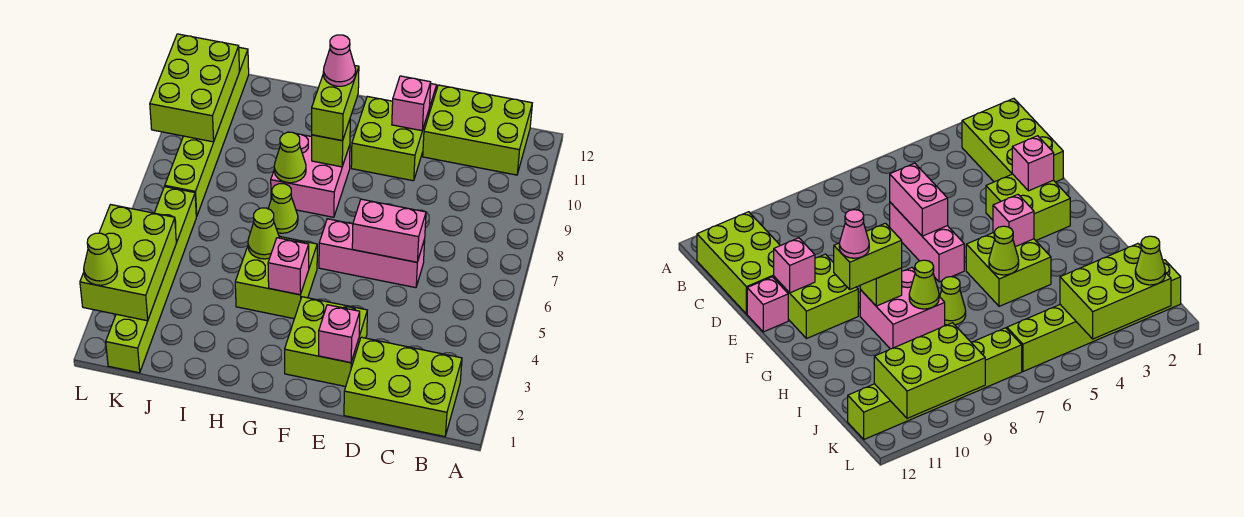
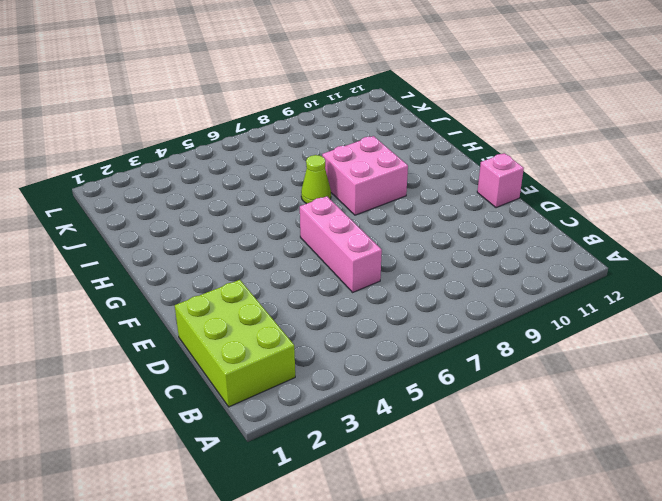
none -> lime 2x3 brick [423,85,532,175]
none -> lime 2x2 brick [285,297,367,387]
none -> lime 2x2 brick [351,96,429,181]

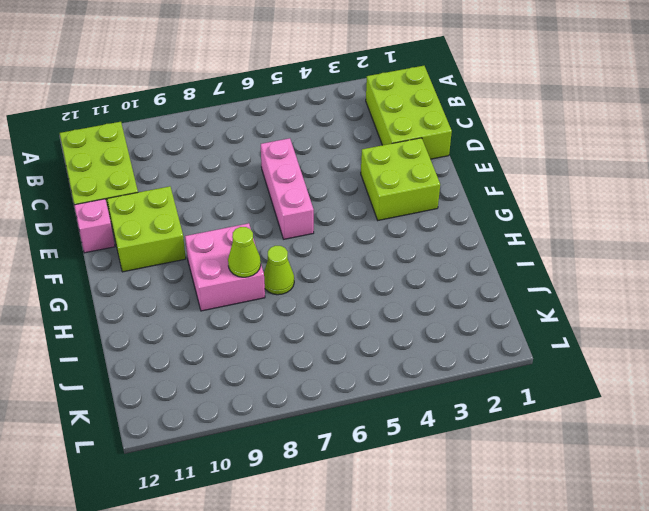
none -> lime 2x2 brick [235,236,317,319]
none -> lime 1x6 brick [106,187,197,373]
none -> lime 1x6 brick [165,47,249,216]

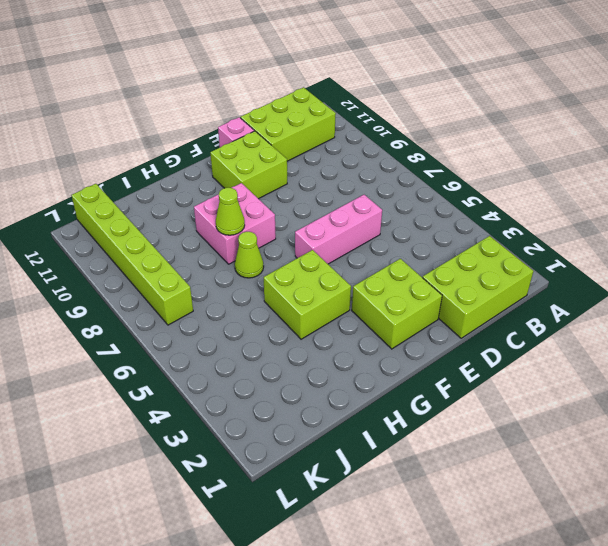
none -> lime 1x6 brick [106,187,197,373]
none -> pink 1x2 brick [352,199,426,262]
none -> pink 1x1 brick [319,305,360,363]

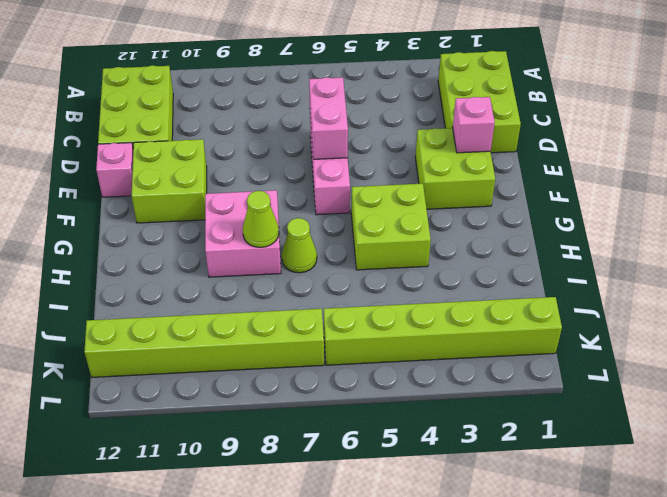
none -> pink 1x1 brick [392,76,431,131]
none -> pink 1x1 brick [268,238,309,295]
none -> lime 1x1 brick [312,120,350,167]

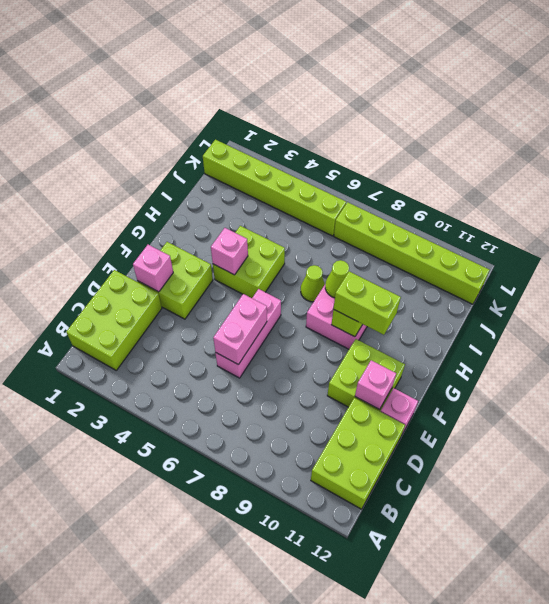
none -> lime 1x1 cone [248,208,279,259]
none -> lime 2x3 brick [80,205,176,321]
none -> lime 2x3 brick [150,34,239,142]

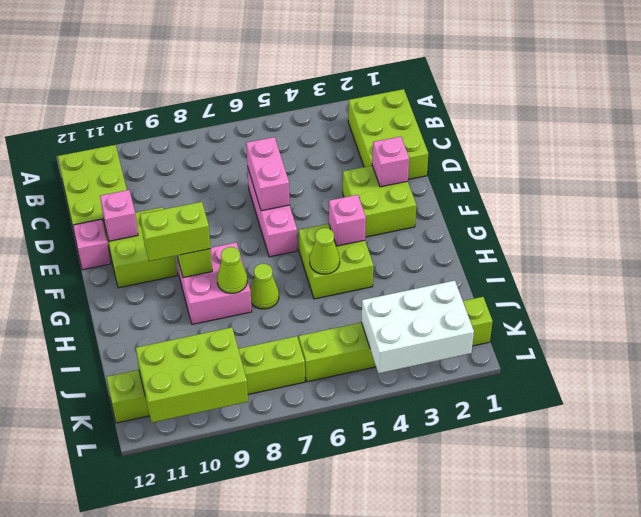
white 2x3 brick [361,281,474,373] -> lime 2x3 brick [80,205,176,321]
none -> lime 1x1 cone [84,233,118,285]
none -> pink 1x1 cone [323,35,356,86]

